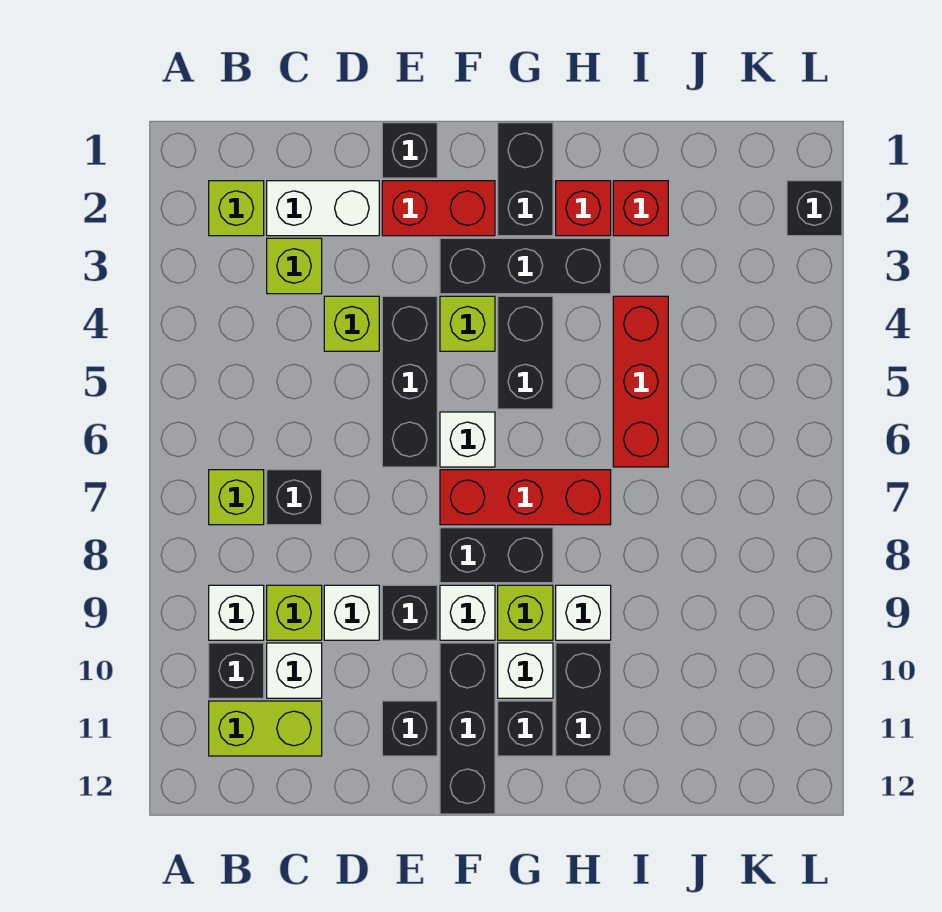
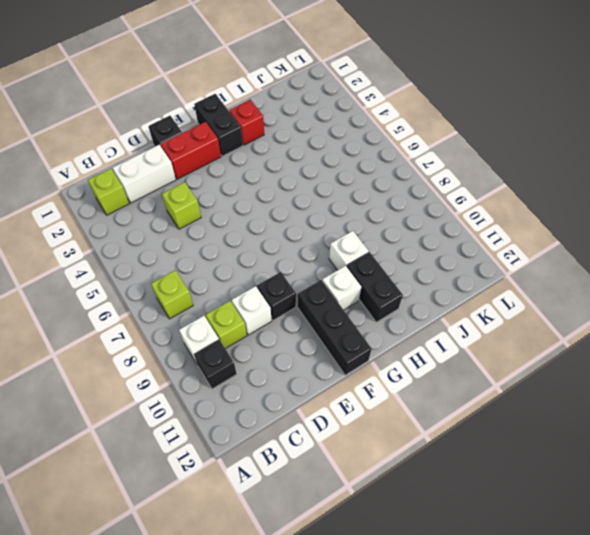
none -> lime 1x2 brick [209,701,322,756]
none -> lime 1x1 brick [267,238,322,294]
none -> black 1x1 brick [267,470,322,525]
none -> white 1x1 brick [267,643,322,698]

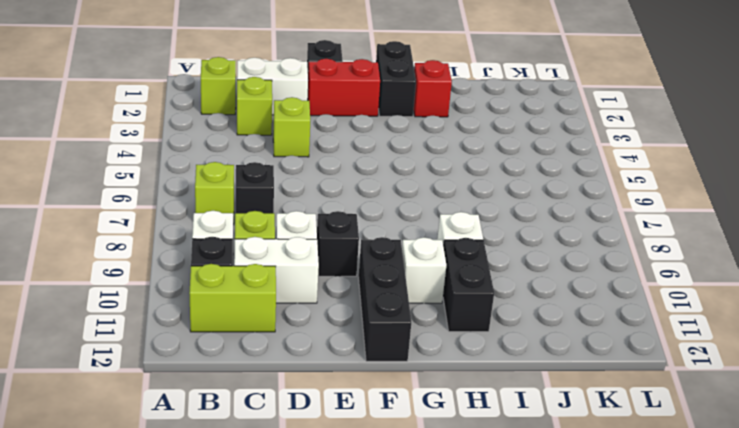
white 1x2 brick [234,237,319,303] -> white 1x1 brick [267,643,322,698]
none -> black 1x3 brick [382,296,437,467]
none -> black 1x1 brick [382,701,437,756]
none -> black 1x3 brick [440,238,611,294]
none -> lime 1x1 brick [440,296,495,351]

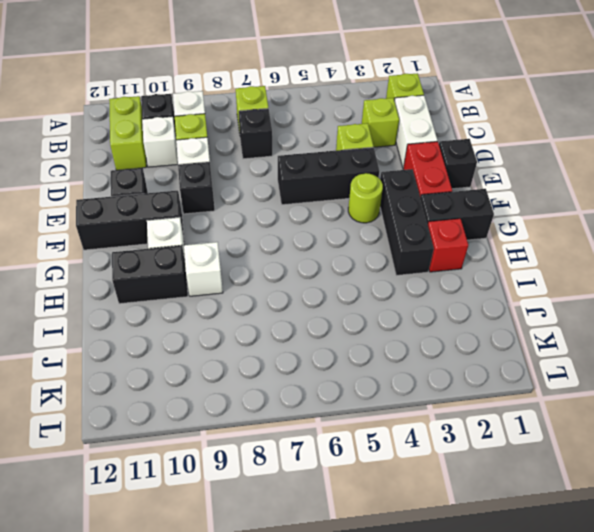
lime 1x1 round brick [348,173,383,223] -> lime 1x1 brick [440,296,495,351]
none -> white 1x1 brick [440,412,495,467]
none -> red 1x3 brick [440,470,611,525]
none -> black 1x2 brick [440,528,553,583]
none -> white 1x1 brick [440,585,495,640]

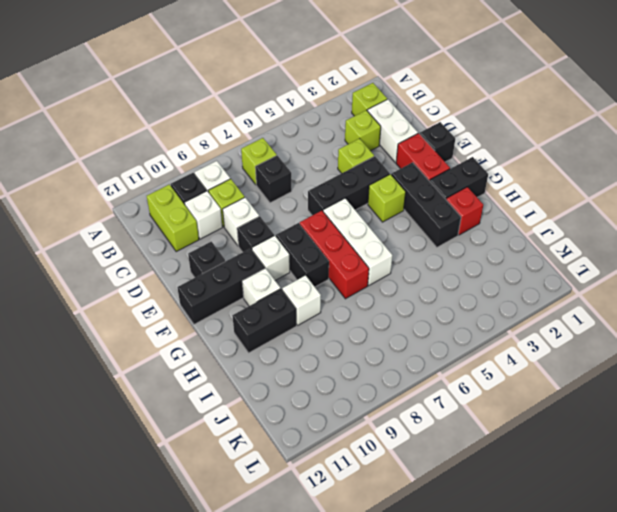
white 1x3 brick [323,198,393,285] -> white 1x1 brick [440,412,495,467]
none -> black 1x2 brick [498,296,553,409]
none -> lime 1x1 brick [498,585,553,640]
none -> black 1x1 brick [498,701,553,756]
none -> red 1x1 brick [613,181,668,236]

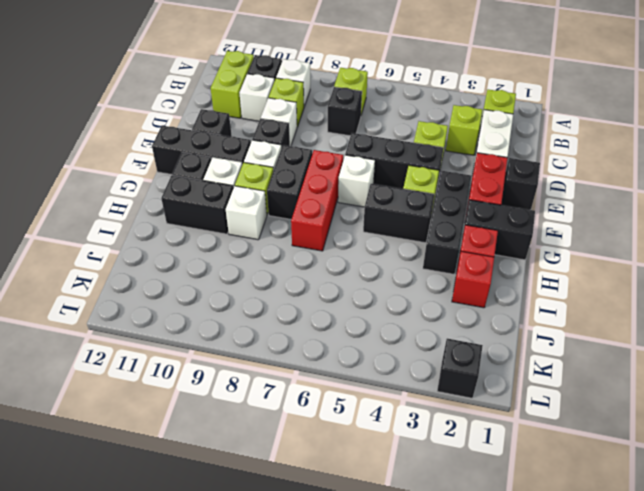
none -> red 1x3 brick [613,296,668,467]

